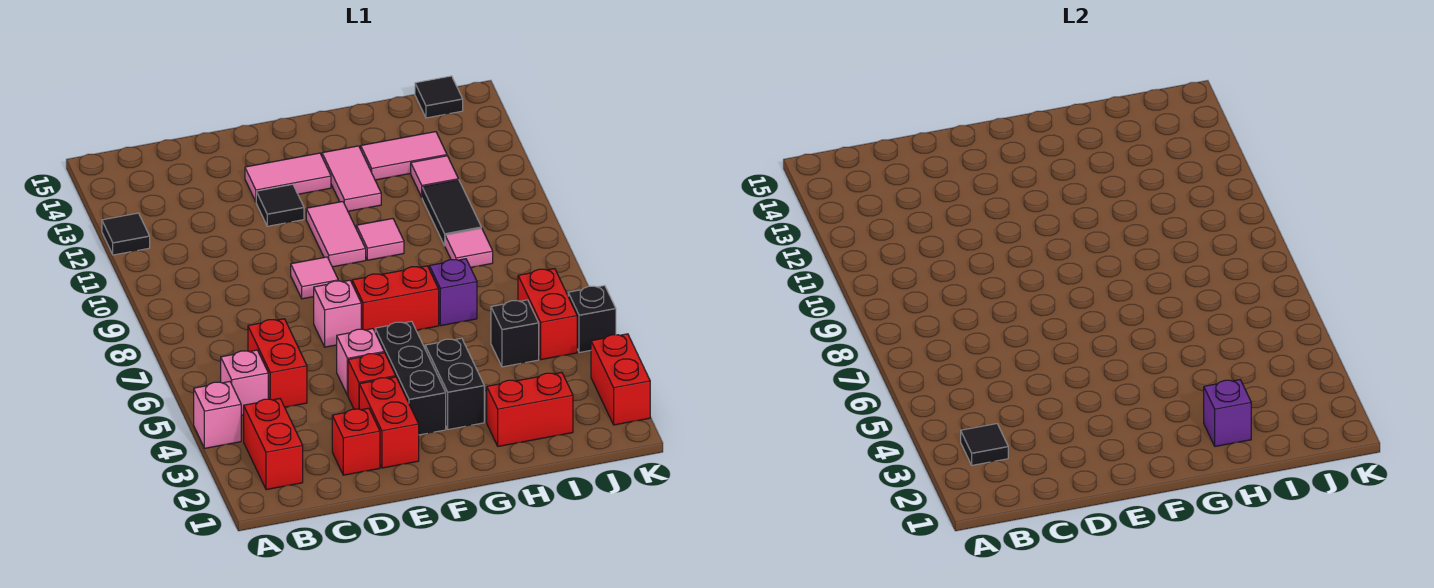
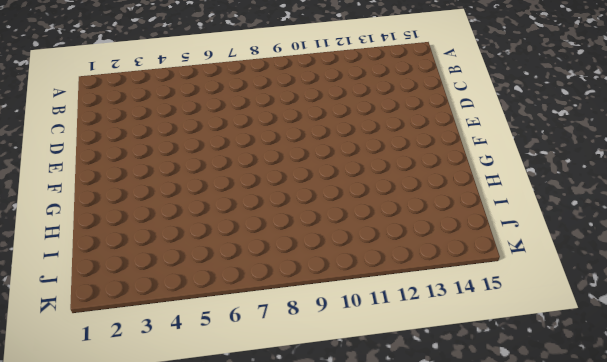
none -> pink 1x1 brick [194,382,241,448]
none -> black 1x1 tile [102,213,150,255]
none -> red 1x2 brick [244,399,303,490]
none -> pink 1x1 brick [221,350,268,415]

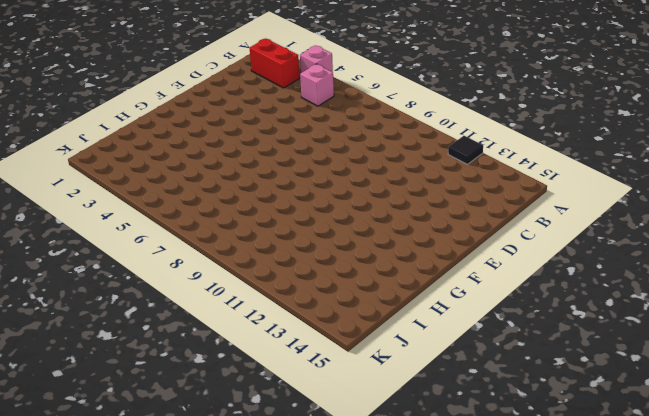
none -> red 1x2 brick [248,319,307,407]
none -> red 1x1 brick [332,408,380,475]
none -> red 1x2 brick [359,377,419,468]
none -> red 1x1 brick [348,353,396,409]

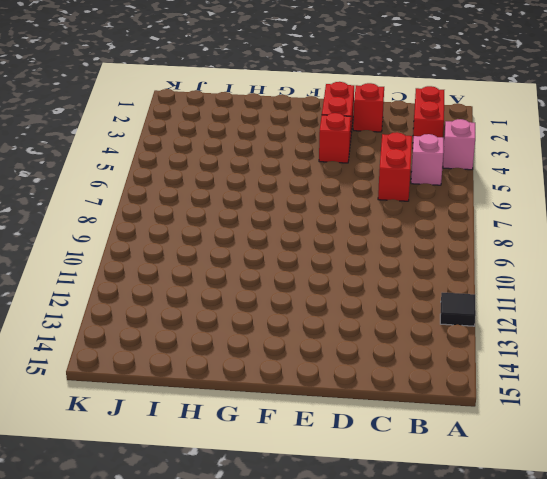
none -> pink 1x1 brick [337,329,384,395]
none -> pink 1x1 brick [314,280,361,347]
none -> pink 1x1 tile [291,257,338,299]
none -> black 1x1 tile [256,184,304,226]

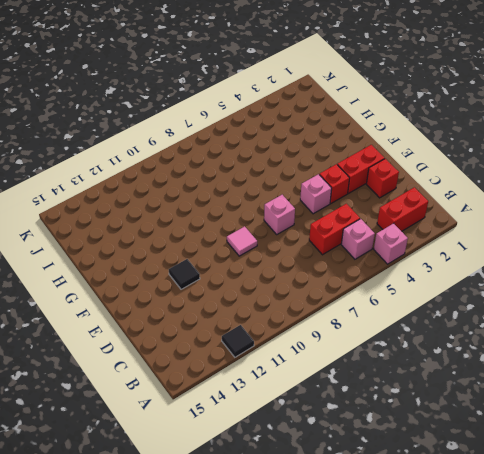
none -> pink 1x2 tile [245,153,331,201]
none -> black 1x3 brick [375,321,446,435]
none -> red 1x2 brick [352,266,439,331]
none -> pink 1x2 tile [306,202,366,267]

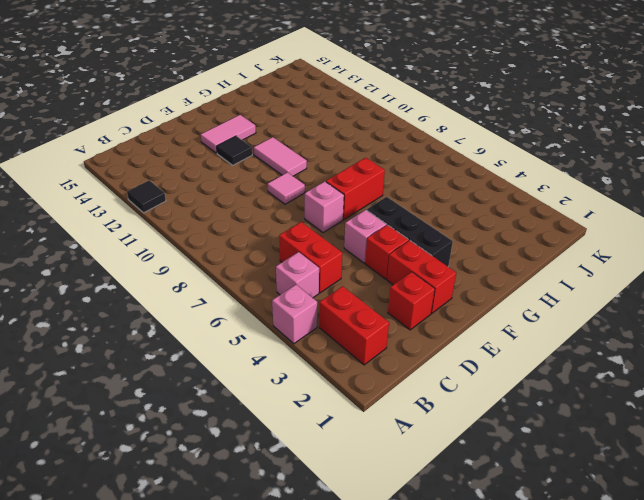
none -> black 1x2 brick [425,338,484,429]
none -> pink 1x1 tile [356,219,404,260]
none -> pink 1x2 tile [322,146,381,211]
none -> red 1x2 brick [487,372,573,446]

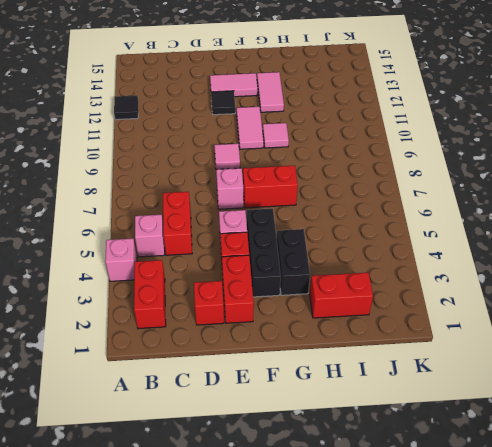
none -> purple 1x1 brick [429,259,477,326]
none -> pink 1x2 tile [361,132,447,180]
none -> black 1x1 brick [491,300,539,367]
none -> pink 1x1 tile [445,228,493,267]

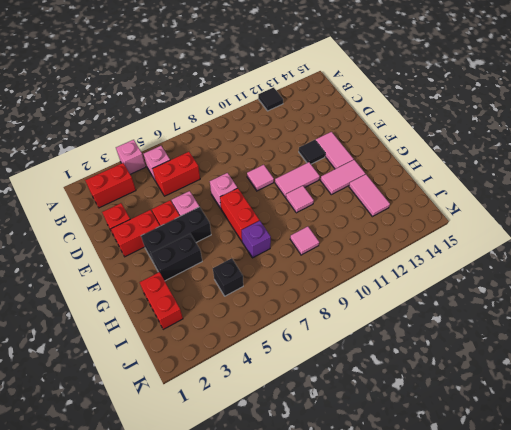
none -> black 1x2 tile [422,180,481,245]
none -> pink 1x1 tile [411,156,458,197]
none -> red 1x2 brick [518,269,577,360]
none -> black 1x1 tile [415,76,463,118]

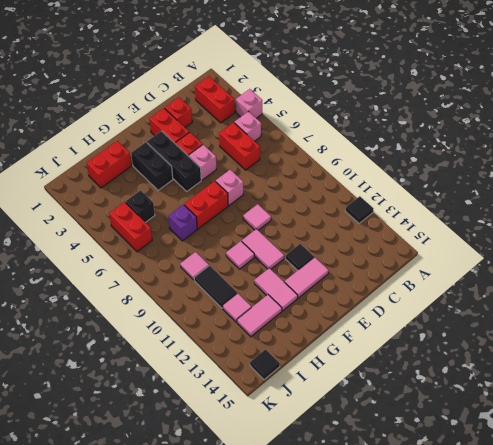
none -> red 1x2 brick [591,334,650,425]
none -> black 1x1 brick [568,286,616,353]
none -> black 1x1 tile [961,424,1008,465]
none -> purple 1x1 brick [1204,380,1251,446]

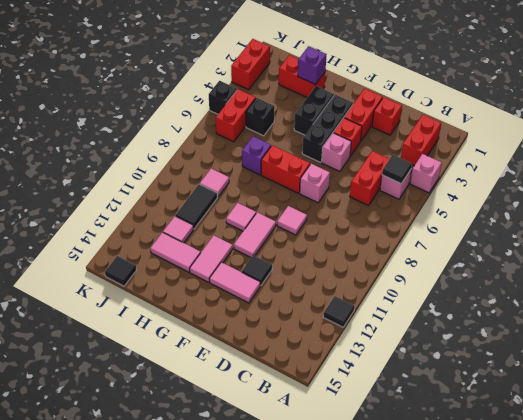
black 1x1 tile [382,155,412,184] -> black 1x1 tile moved to [961,424,1008,465]

